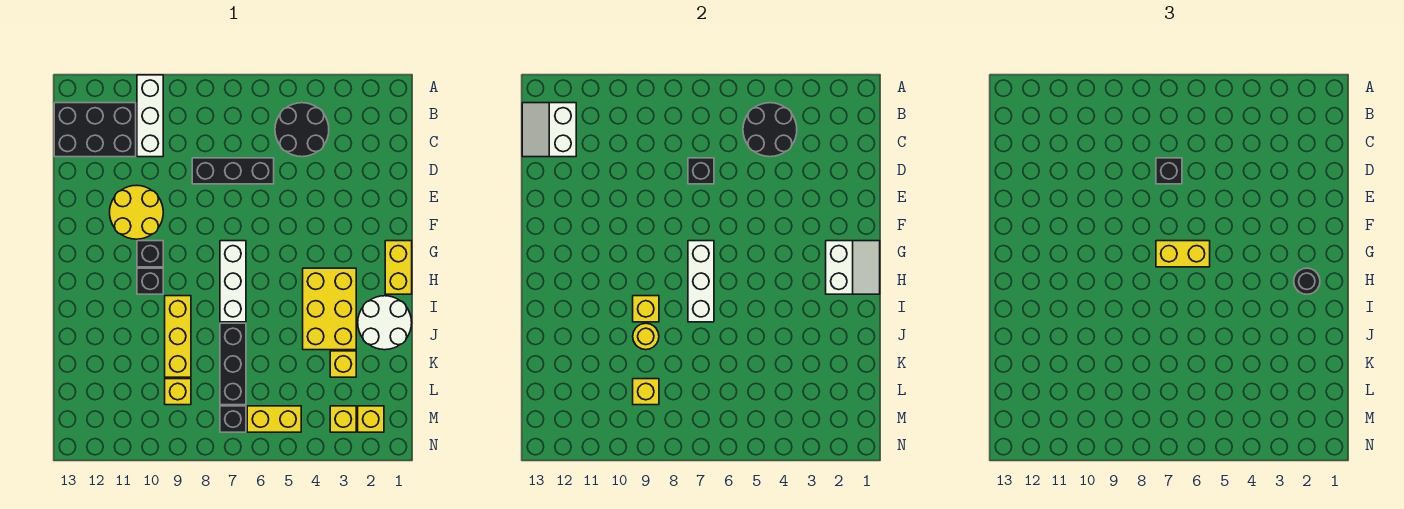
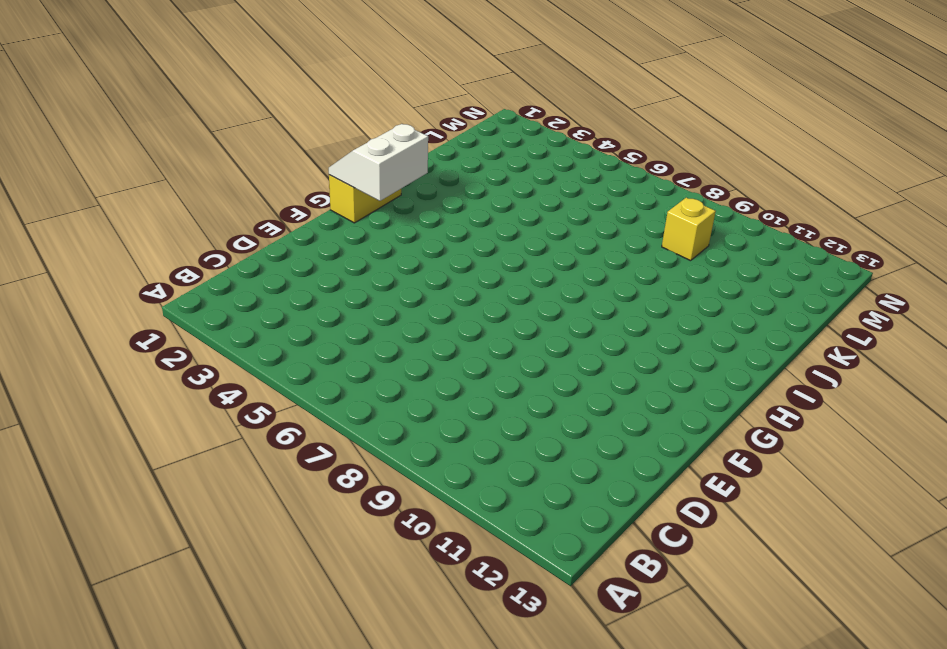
none -> white 1x3 brick [137,75,163,157]
none -> black 2x2 round brick [275,103,329,157]
none -> black 2x3 brick [54,103,136,157]
none -> black 1x3 brick [192,158,274,184]

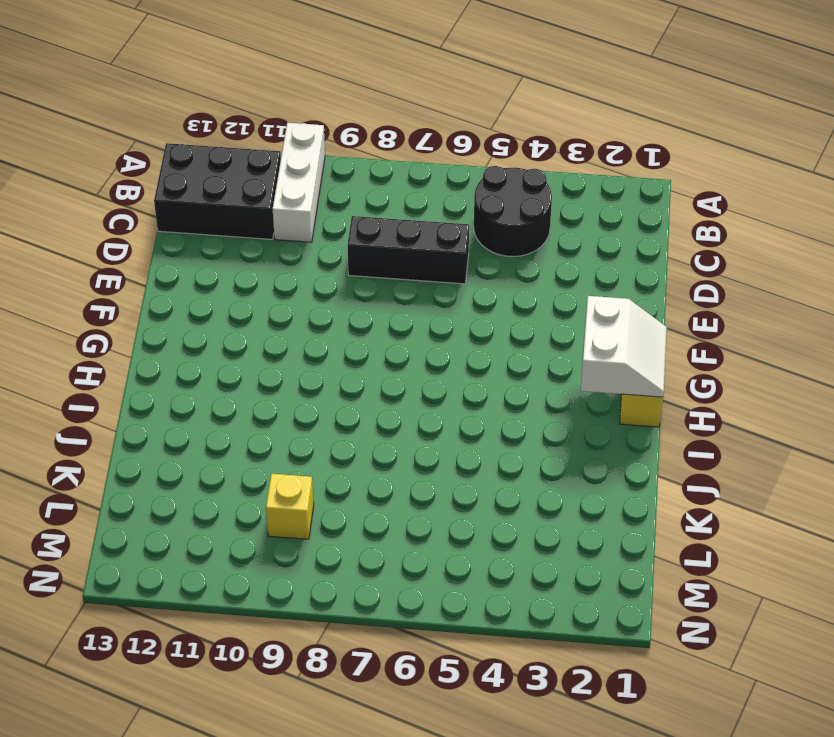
none -> yellow 2x2 round brick [110,185,163,239]
none -> white 1x3 brick [220,241,246,322]
none -> black 1x1 brick [137,241,163,267]
none -> yellow 2x3 brick [303,268,356,350]

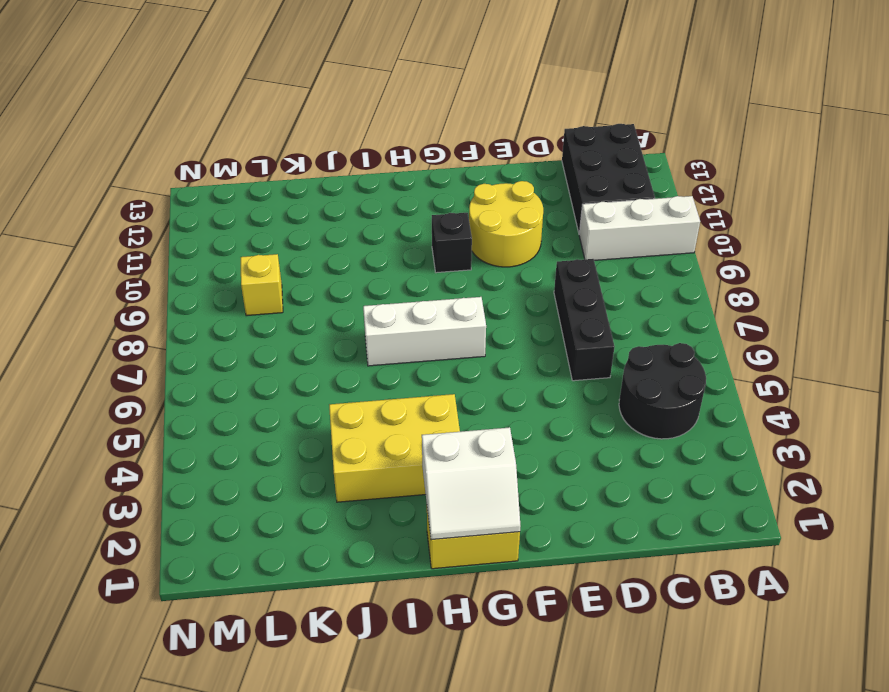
none -> black 1x1 brick [137,268,163,294]
none -> white 2x2 round brick [358,296,412,350]
none -> yellow 1x3 brick [165,296,191,377]
none -> black 1x3 brick [220,323,246,405]

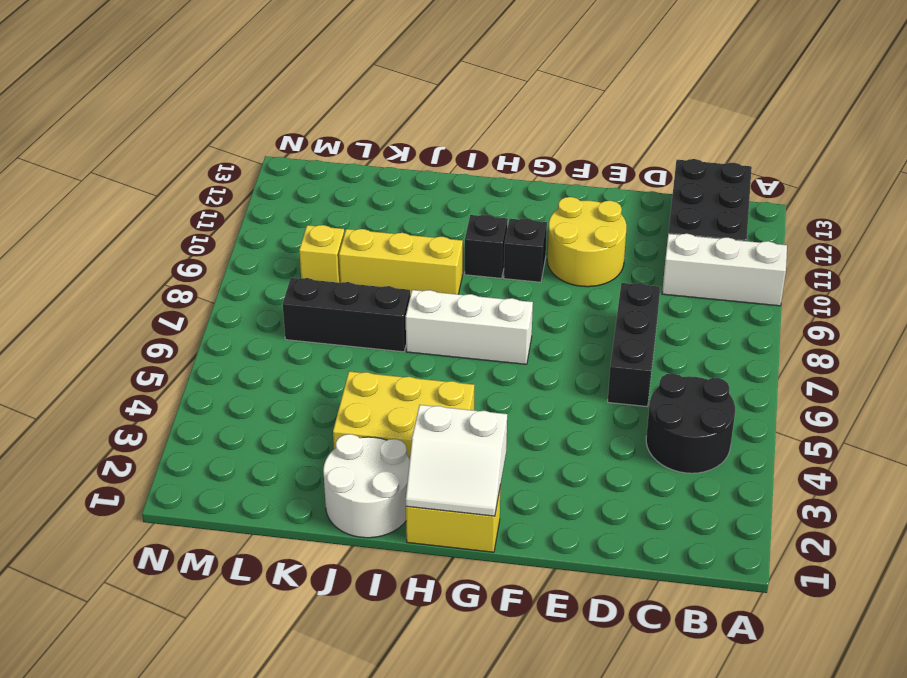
none -> yellow 1x1 brick [330,351,356,377]
none -> yellow 1x1 brick [358,406,384,432]
none -> yellow 1x1 brick [330,406,356,432]
none -> yellow 1x2 brick [247,406,301,432]

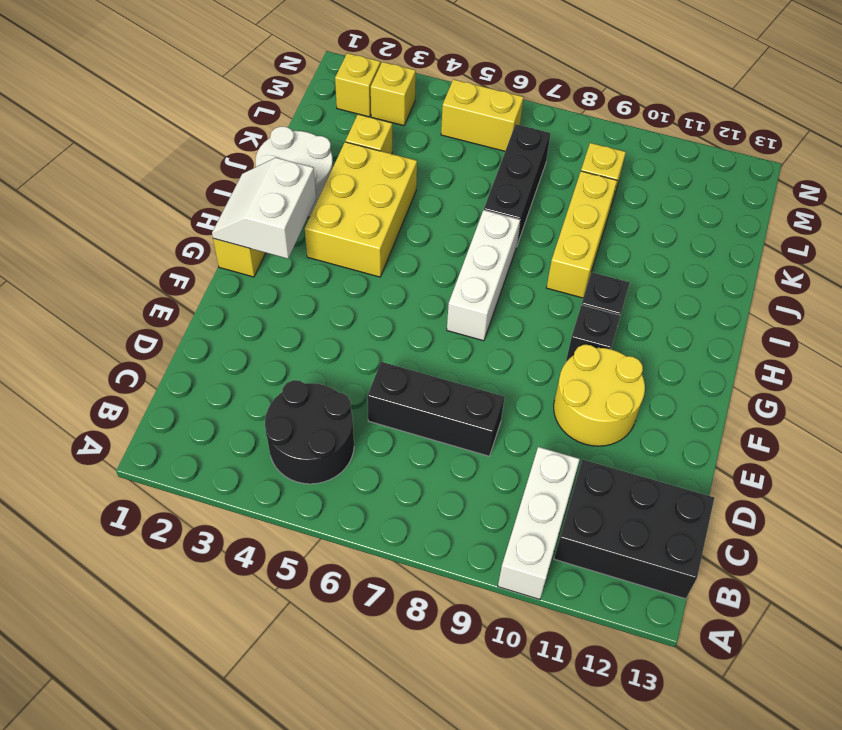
none -> black 1x1 brick [220,406,246,432]
none -> black 2x2 round brick [743,103,797,157]
none -> white 2x2 slope [522,103,576,157]
none -> black 1x1 brick [688,158,714,184]

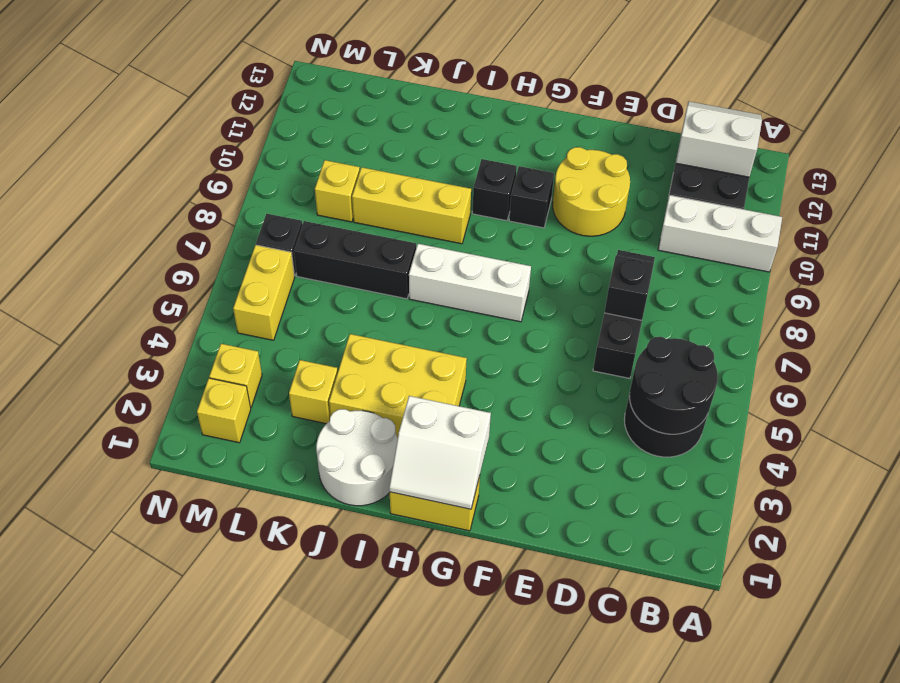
none -> white 1x3 brick [688,241,714,322]
none -> yellow 1x1 brick [633,296,659,322]
none -> yellow 1x1 round brick [633,323,659,350]
none -> yellow 1x1 brick [633,379,659,405]

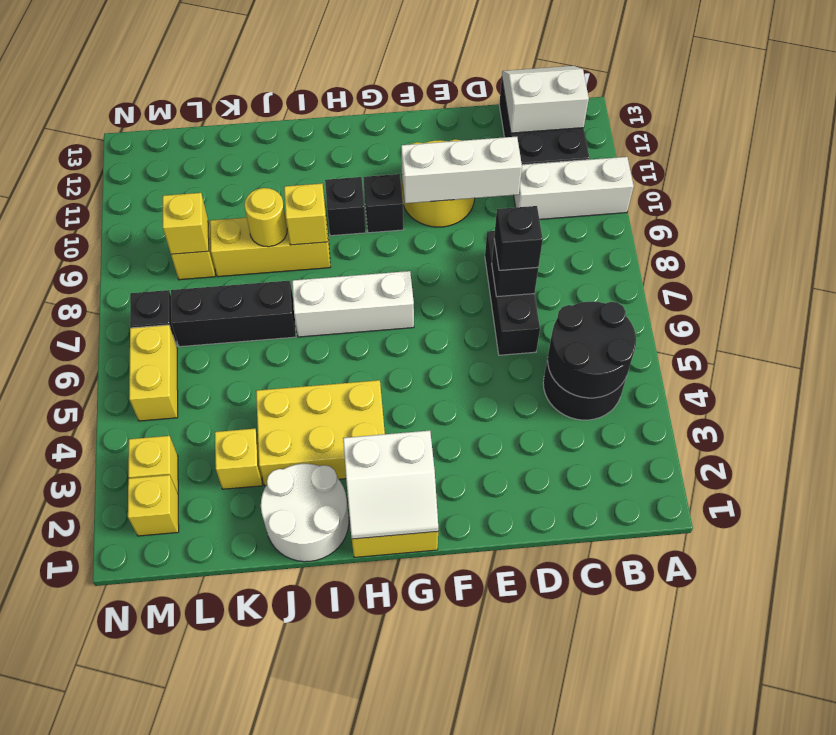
white 1x3 brick [401,137,522,203] -> white 1x3 brick moved to [688,241,714,322]
none -> yellow 1x2 brick [1156,241,1210,267]
none -> black 1x1 round brick [1294,268,1320,294]

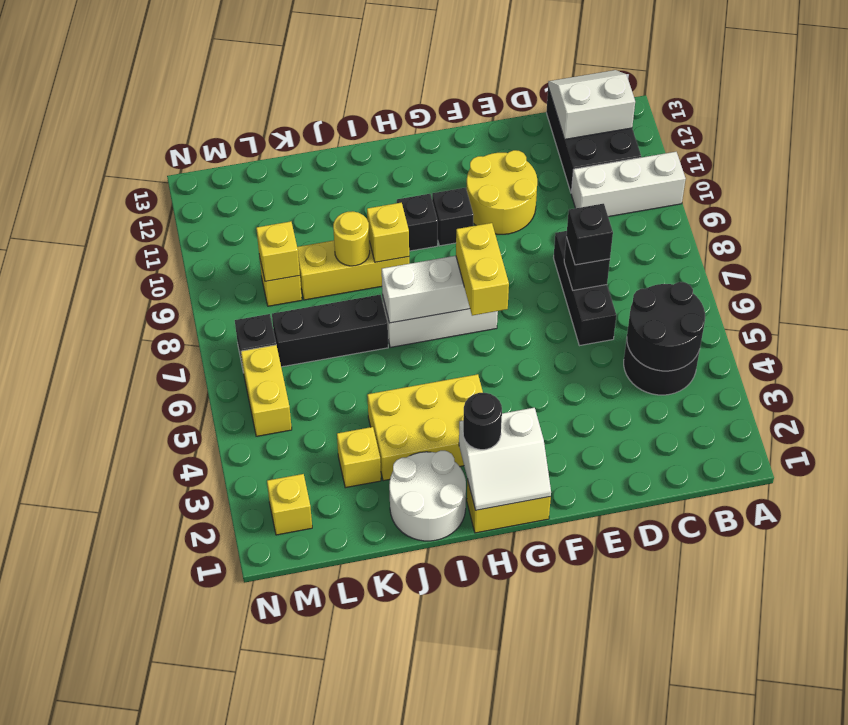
none -> yellow 1x1 brick [330,406,356,432]

